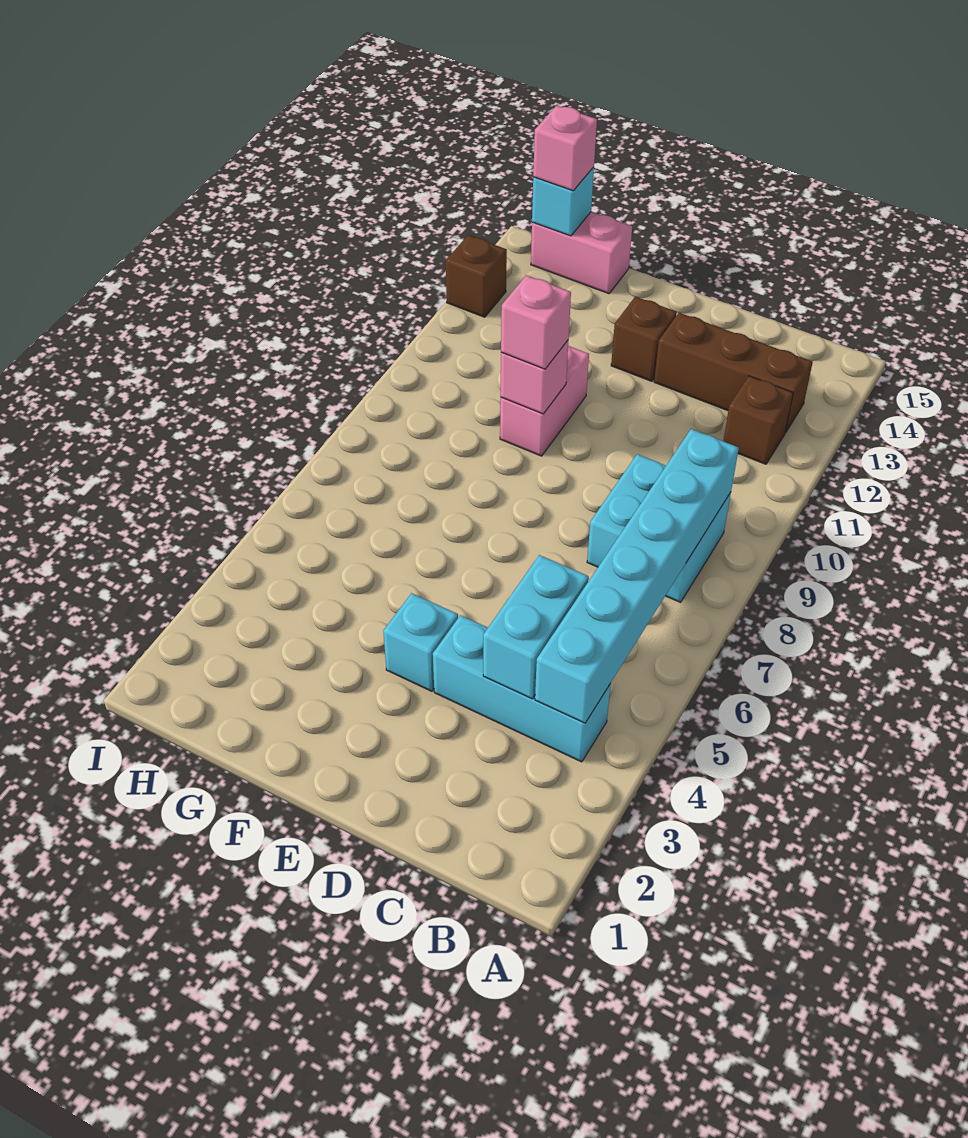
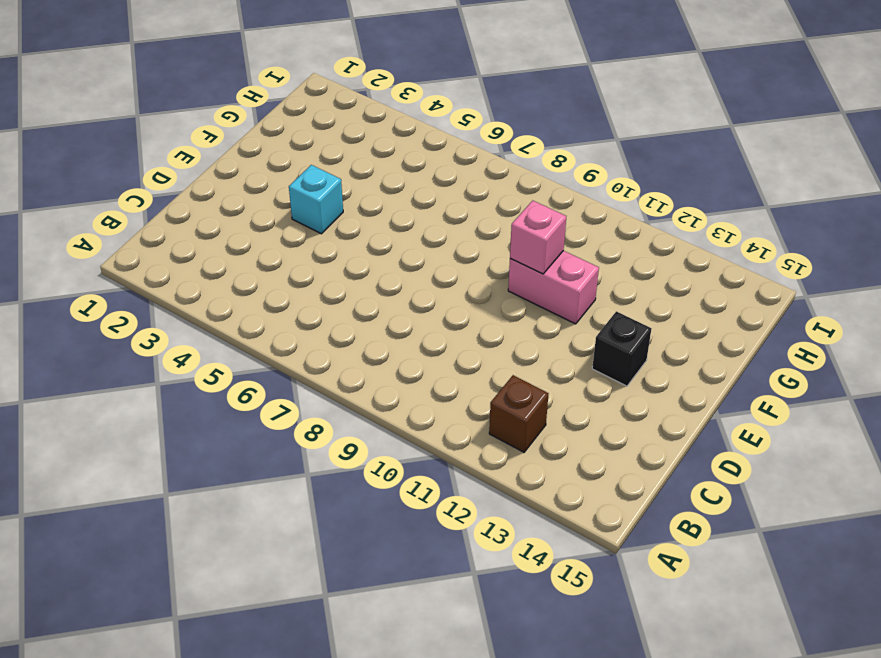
black 1x1 brick [592,311,651,386] -> brown 1x1 brick [611,297,677,381]
none -> cyan 1x3 brick [433,615,611,762]
none -> cyan 2x2 brick [587,454,731,602]
none -> brown 1x3 brick [654,313,813,433]

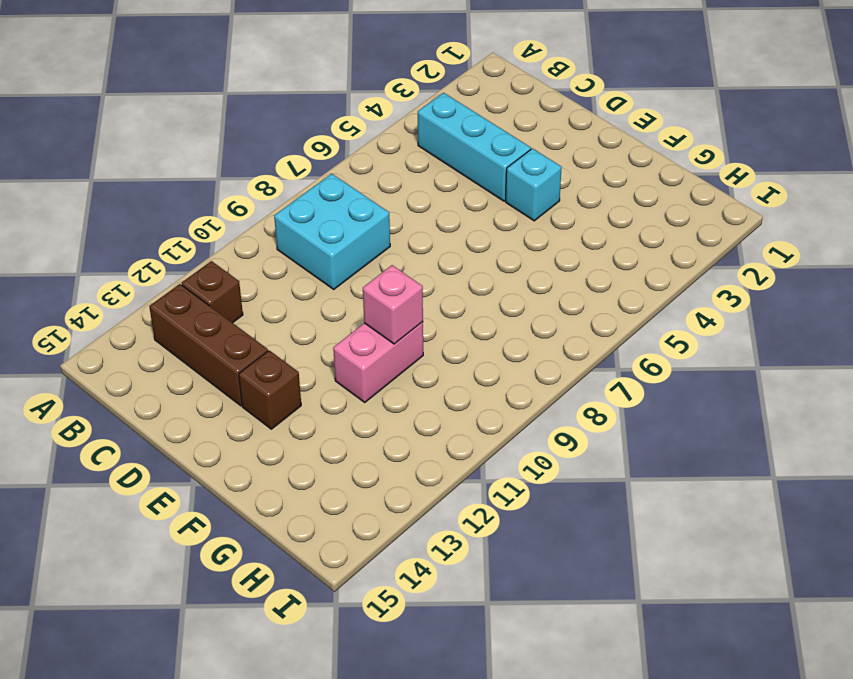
none -> pink 1x2 brick [531,212,632,294]
none -> brown 1x1 brick [446,235,507,317]
none -> cyan 1x6 brick [535,429,739,723]

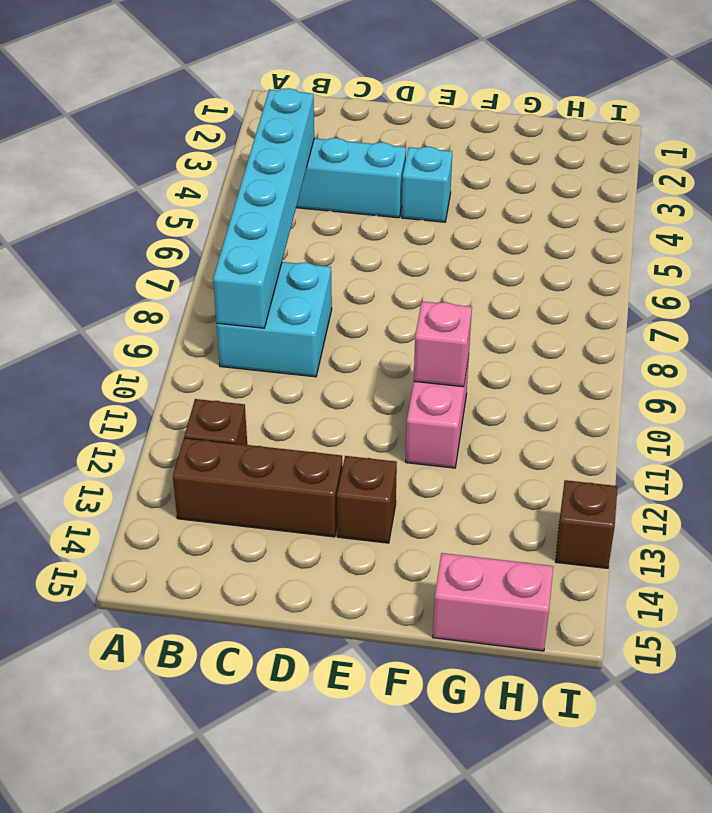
none -> cyan 1x2 brick [483,555,589,699]
none -> cyan 1x1 brick [532,167,594,236]
none -> pink 1x1 brick [501,275,571,369]

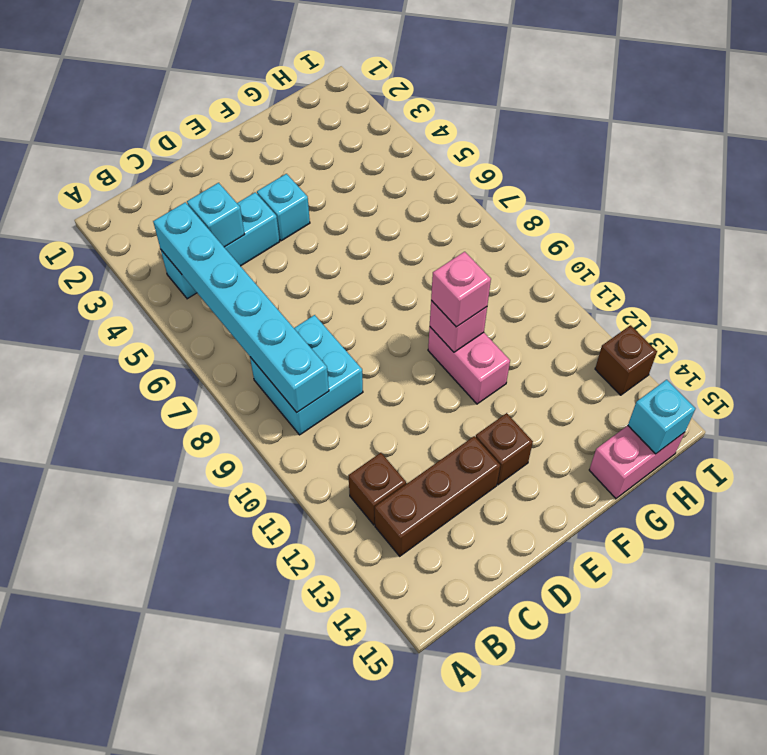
cyan 1x1 brick [187,183,245,247] -> cyan 1x2 brick [483,555,589,699]
none -> pink 1x1 brick [533,106,597,191]

